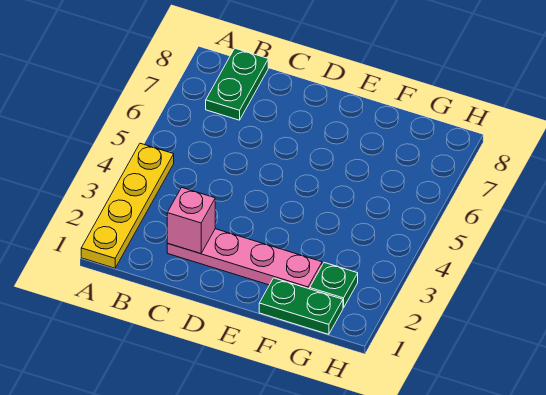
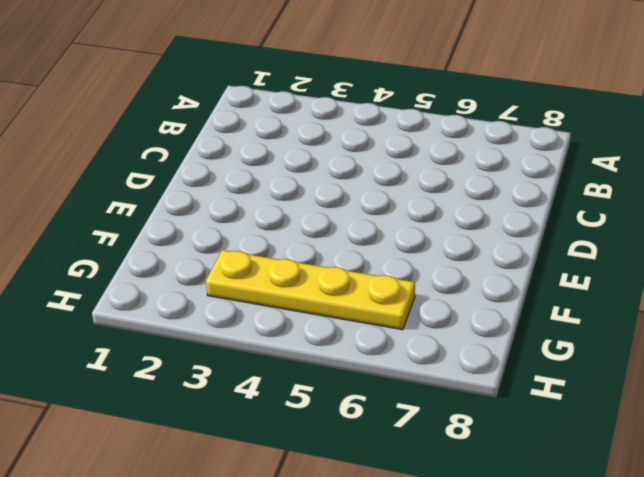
yellow 1x4 plate [206,250,415,330] -> yellow 1x4 plate moved to [81,143,174,268]
none -> green 1x2 plate [206,48,268,120]
none -> pink 1x4 plate [167,229,322,289]

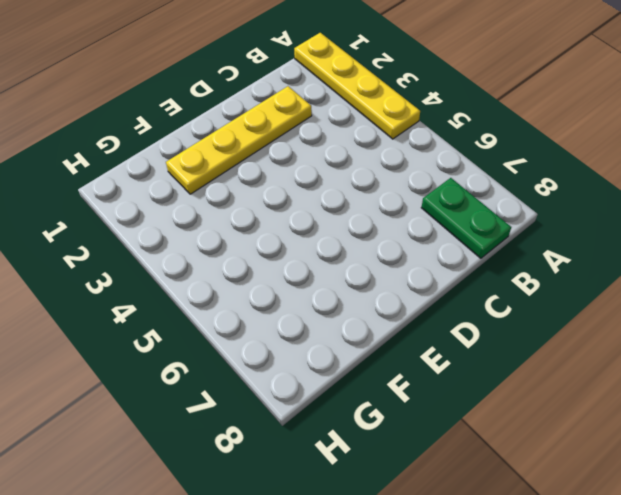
yellow 1x4 plate [166,86,312,194] -> pink 1x4 plate [167,229,322,289]
none -> green 1x2 plate [259,278,343,334]
none -> green 1x1 plate [310,263,358,308]

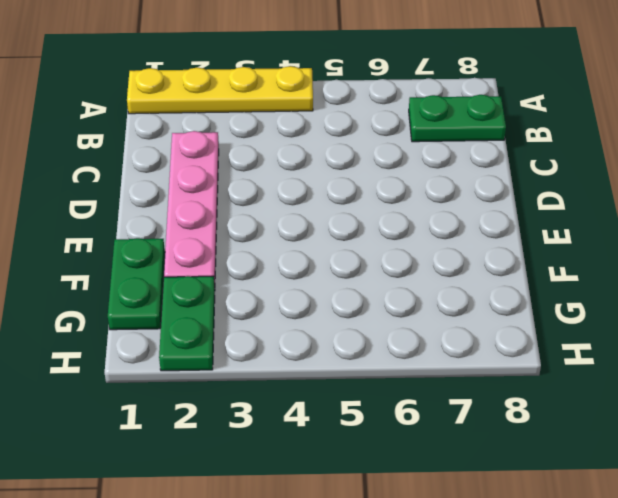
green 1x2 plate [159,276,215,371] -> green 1x1 plate [310,263,358,308]
none -> pink 1x1 brick [167,188,215,254]

